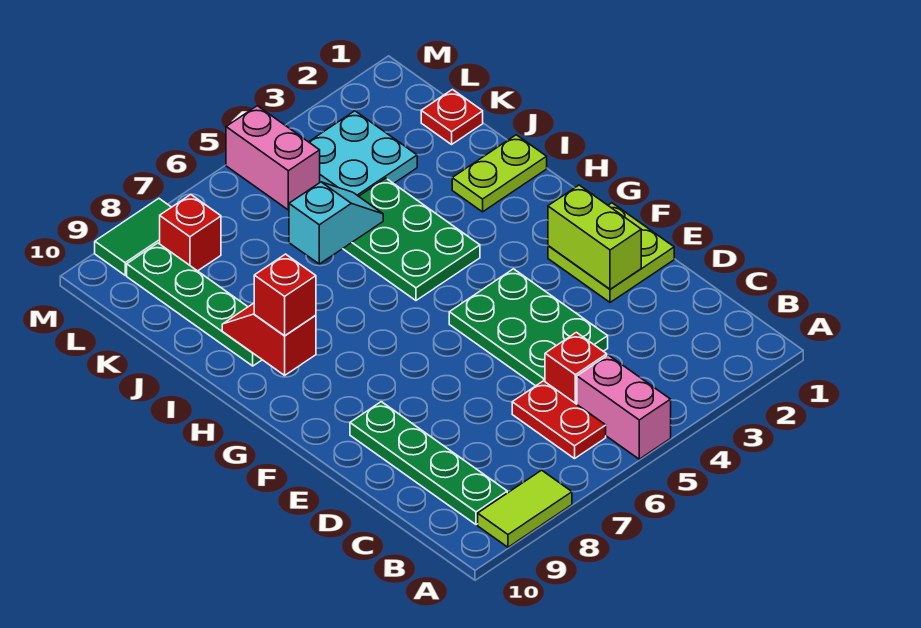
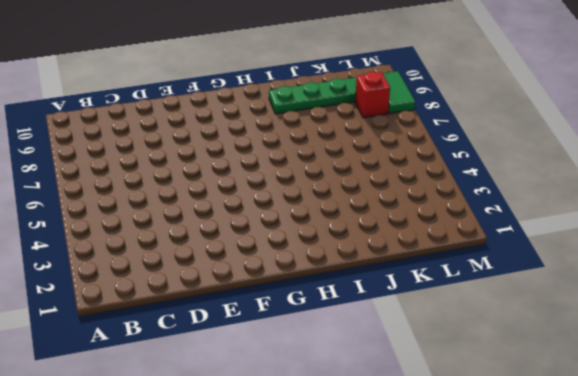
none -> pink 1x2 brick [577,355,671,459]
none -> lime 1x2 tile [478,470,572,547]
none -> red 1x2 plate [512,381,606,459]

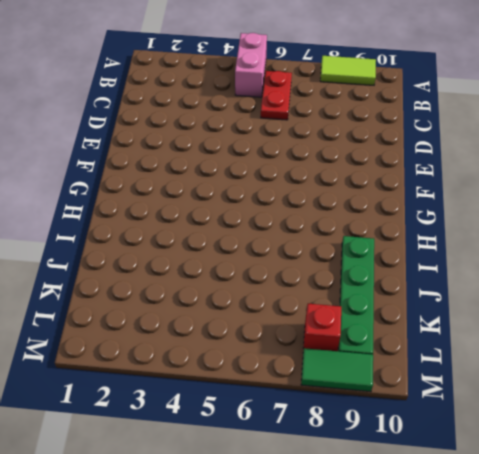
none -> green 1x4 plate [350,402,507,525]
none -> red 1x1 brick [545,332,607,404]
none -> green 2x3 plate [449,269,608,386]

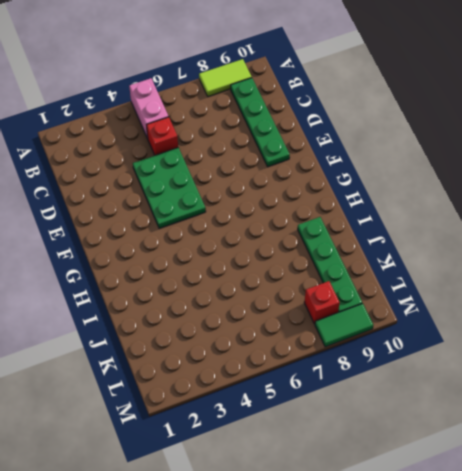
none -> red 1x2 plate [512,381,606,459]
none -> lime 2x2 plate [548,203,674,302]
none -> green 2x3 plate [343,178,480,300]

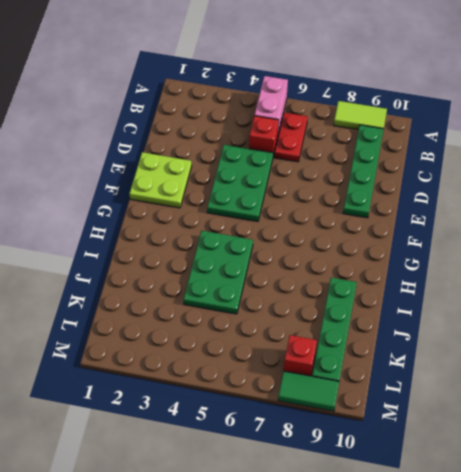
none -> lime 1x2 plate [452,135,547,212]
none -> red 1x1 plate [421,90,483,144]
none -> cyan 2x2 plate [309,111,417,196]

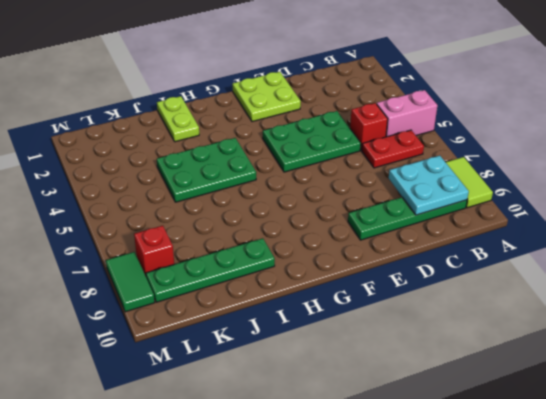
cyan 2x2 plate [389,156,469,215] -> cyan 2x2 plate moved to [309,111,417,196]
none -> red 1x1 plate [421,90,483,144]
none -> pink 1x2 brick [226,106,320,210]
none -> lime 1x2 brick [548,185,641,289]

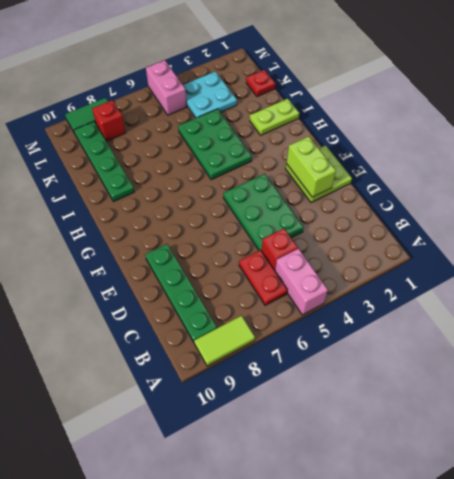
none -> red 1x2 slope [222,303,316,375]
none -> cyan 1x2 slope [289,182,383,264]
none -> red 1x1 brick [254,254,316,336]

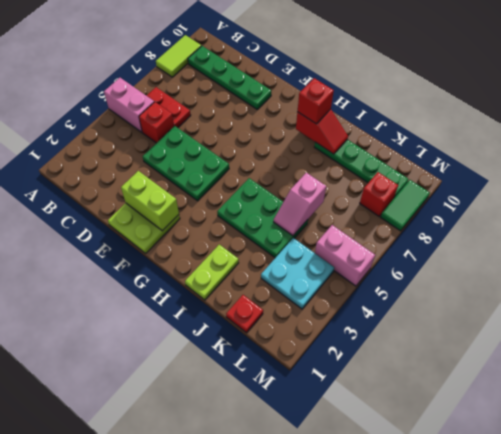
pink 1x2 slope [274,173,326,236] -> cyan 1x2 slope [289,182,383,264]

